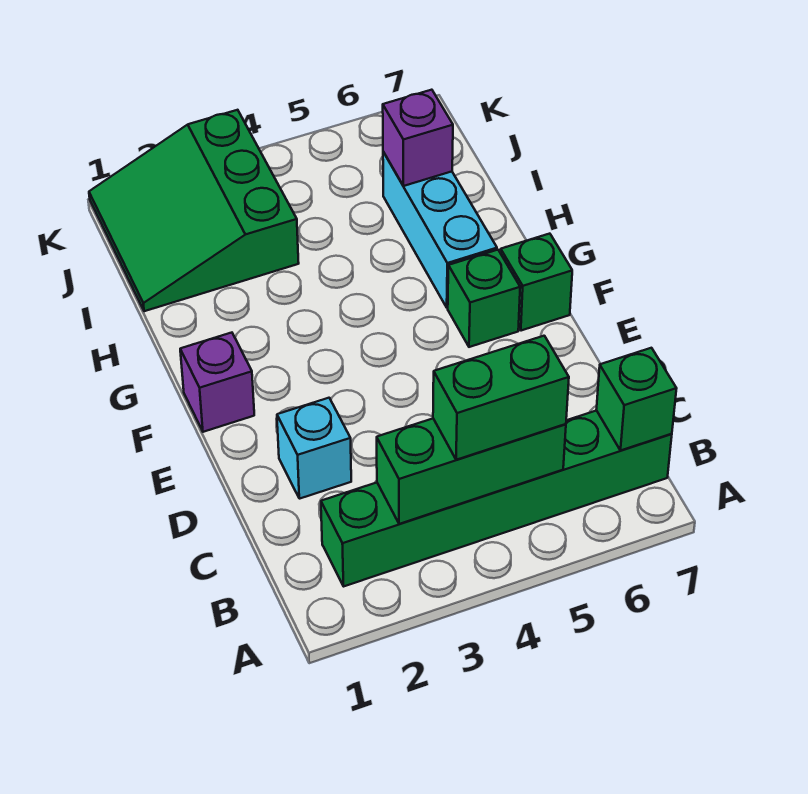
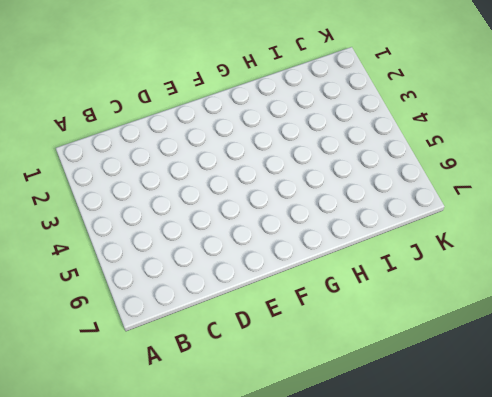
none -> green 1x6 brick [321,411,672,586]
none -> cyan 1x1 brick [277,398,351,499]

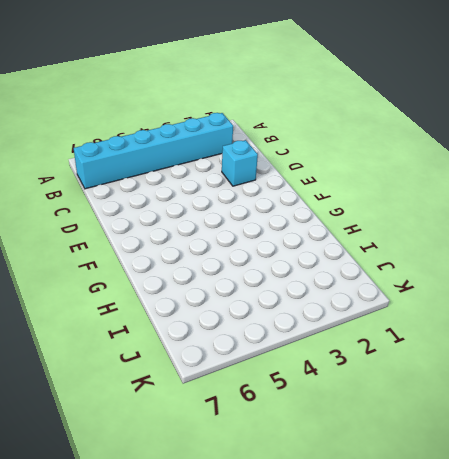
cyan 1x6 brick [74,113,233,189] -> green 1x6 brick [321,411,672,586]
none -> purple 1x1 brick [180,333,254,432]
none -> green 1x1 brick [448,250,520,347]

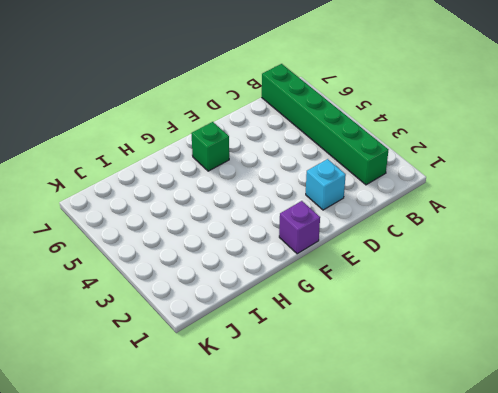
none -> green 1x1 brick [501,234,572,331]
none -> cyan 1x3 brick [383,152,497,308]

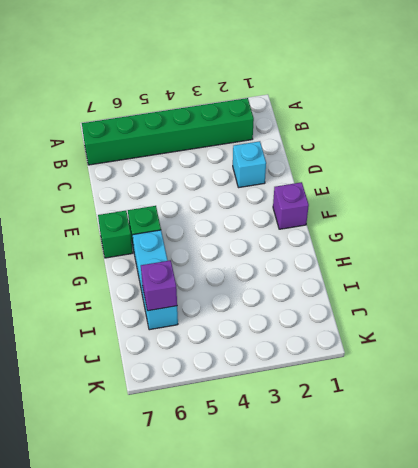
none -> green 3x3 slope [89,110,299,311]
none -> green 1x3 brick [377,419,566,524]

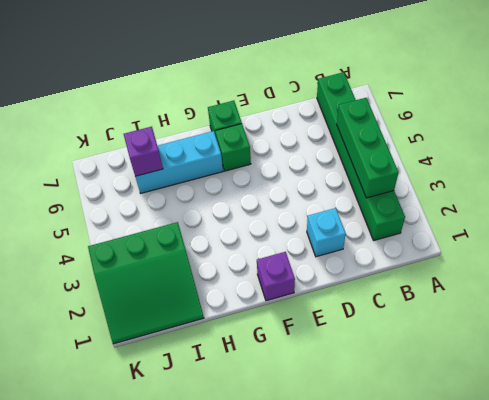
none -> green 1x1 brick [596,348,677,451]
none -> green 1x2 brick [433,336,569,460]

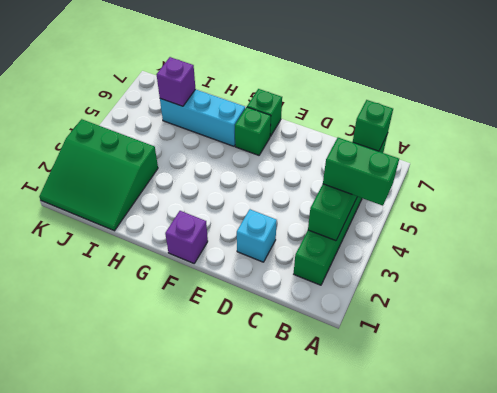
green 1x2 brick [323,138,399,206] -> green 1x2 brick turned to [433,336,569,460]

